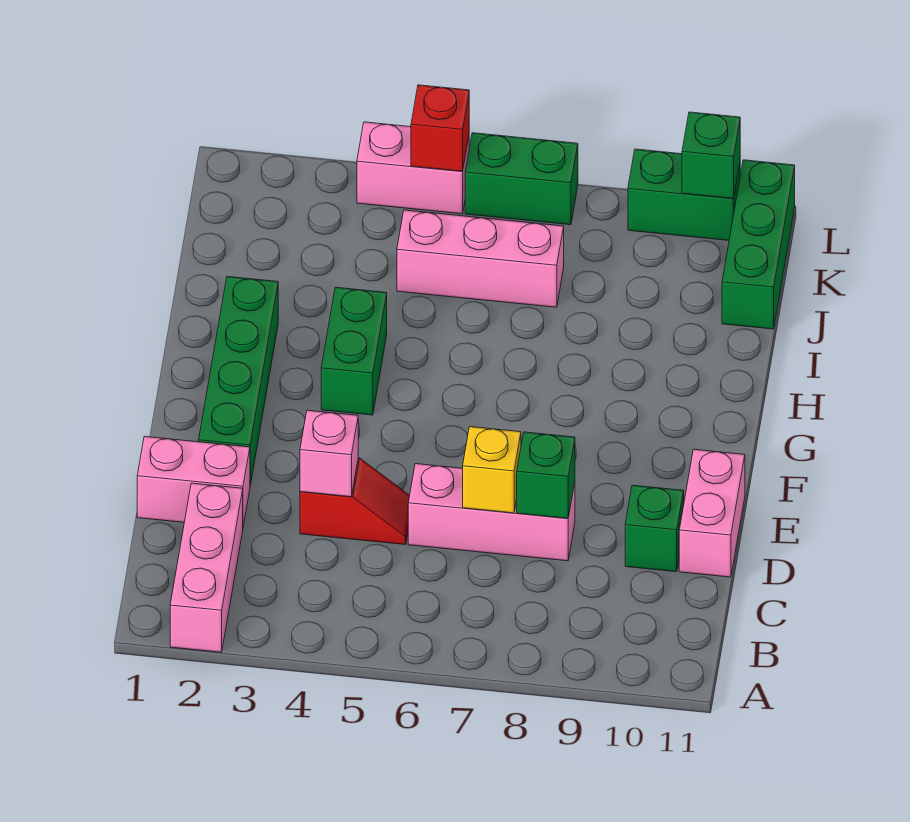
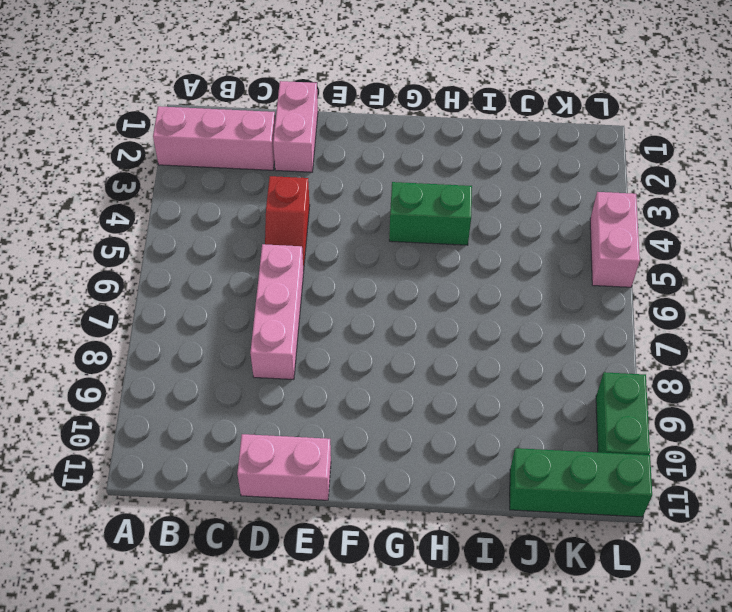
none -> green 1x1 brick [625,485,684,572]
none -> green 1x4 brick [199,277,278,485]
none -> pink 1x3 brick [397,210,564,307]

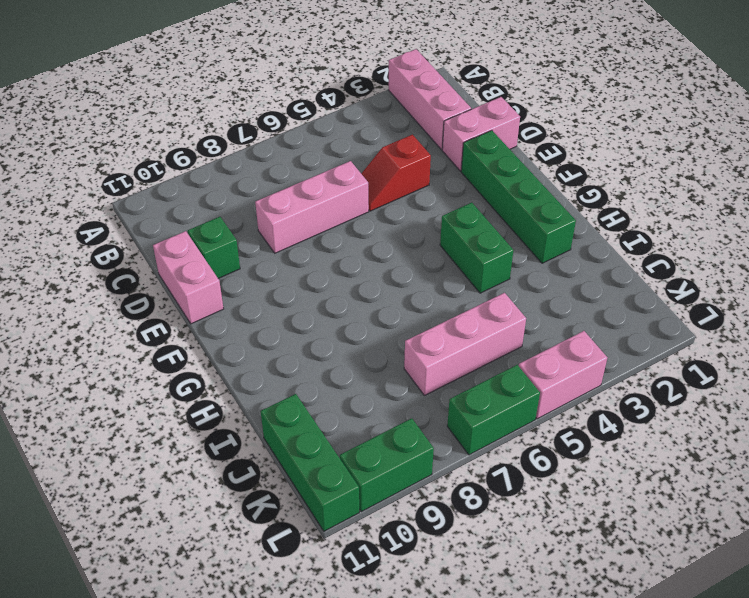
none -> pink 1x1 brick [300,410,358,497]
none -> yellow 1x1 brick [463,427,521,513]
none -> green 1x1 brick [517,432,575,518]

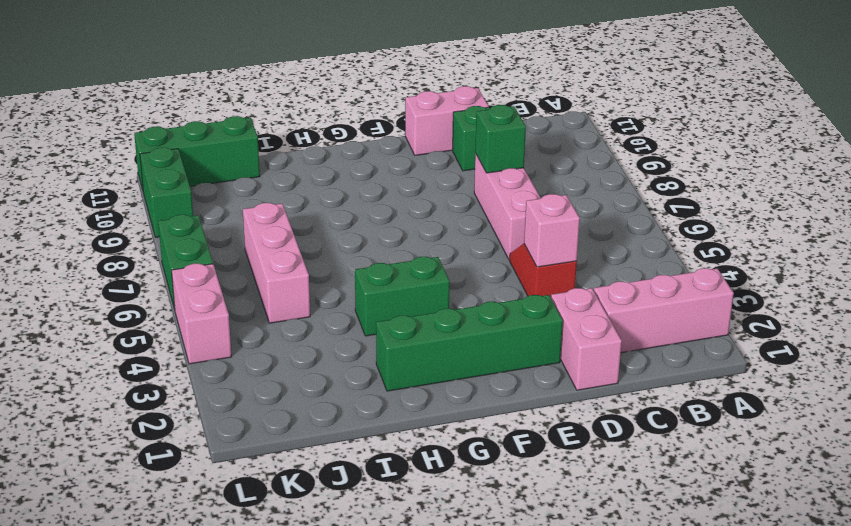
none -> yellow 1x1 brick [463,427,521,513]
none -> red 1x1 brick [411,85,469,171]
none -> green 1x1 brick [682,112,740,199]

